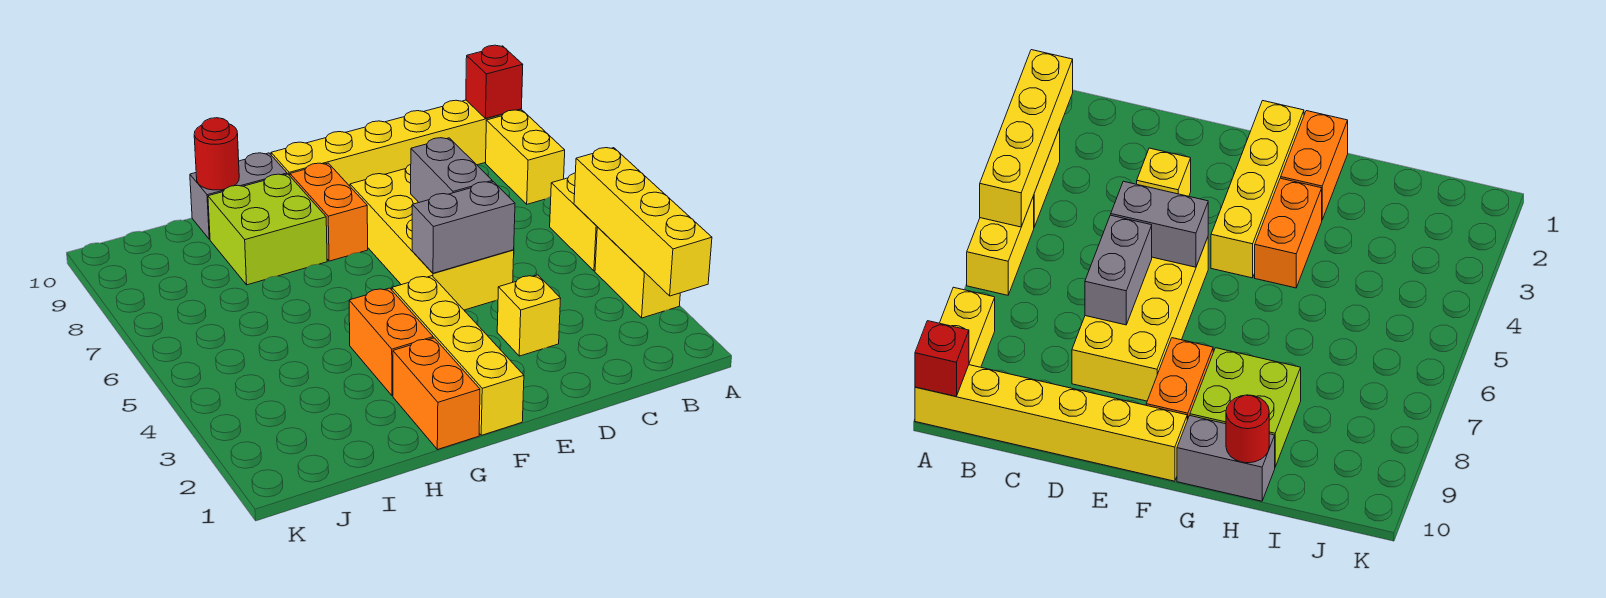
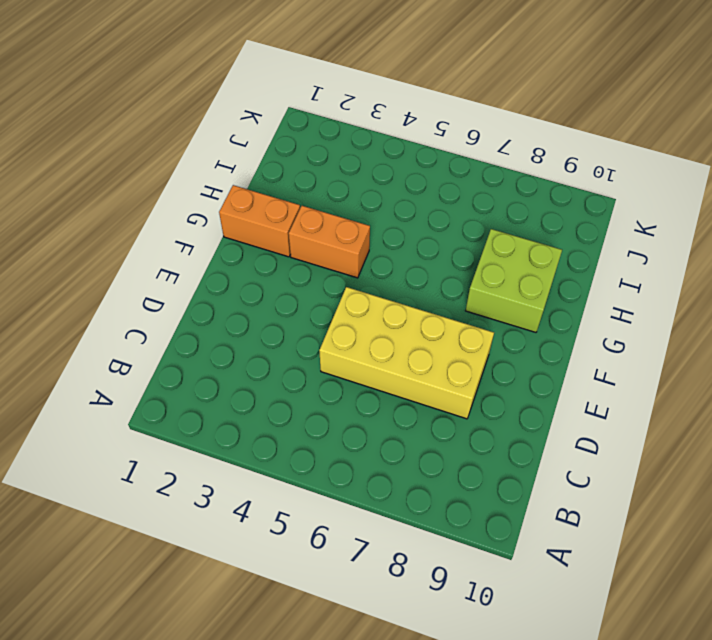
none -> yellow 1x2 brick [595,227,680,318]
none -> yellow 1x2 brick [550,173,597,271]
none -> yellow 1x2 brick [486,110,565,204]

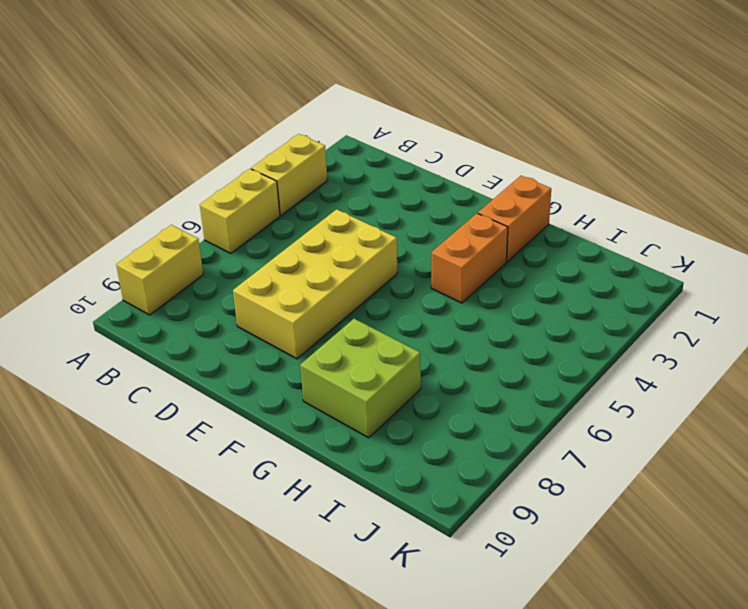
none -> yellow 1x6 brick [271,100,521,186]
none -> yellow 1x1 brick [497,275,561,356]
none -> yellow 1x4 brick [392,276,524,435]

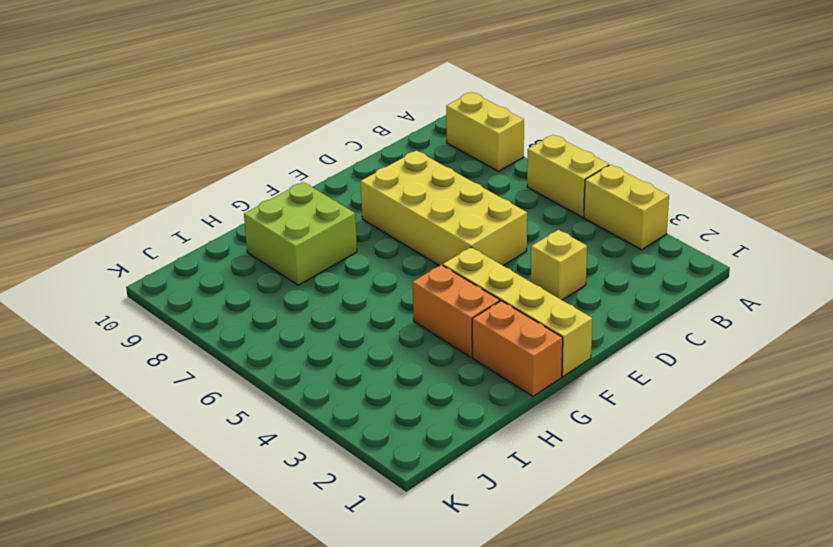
none -> yellow 1x6 brick [271,100,521,186]
none -> orange 1x2 brick [290,163,368,261]
none -> grey 1x2 brick [190,153,287,239]

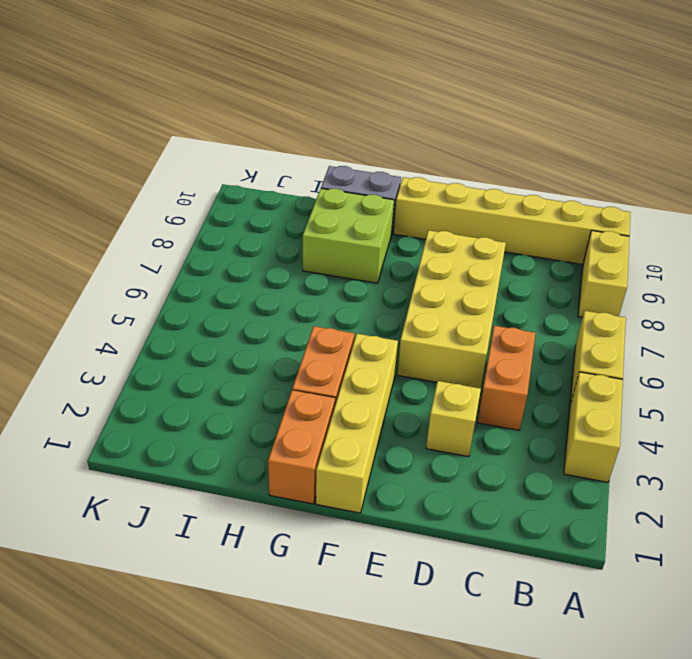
orange 1x2 brick [477,326,535,430] -> orange 1x2 brick moved to [290,163,368,261]
none -> yellow 1x4 brick [574,148,712,296]
none -> red 1x1 brick [466,45,523,119]
none -> grey 1x2 brick [412,182,515,273]

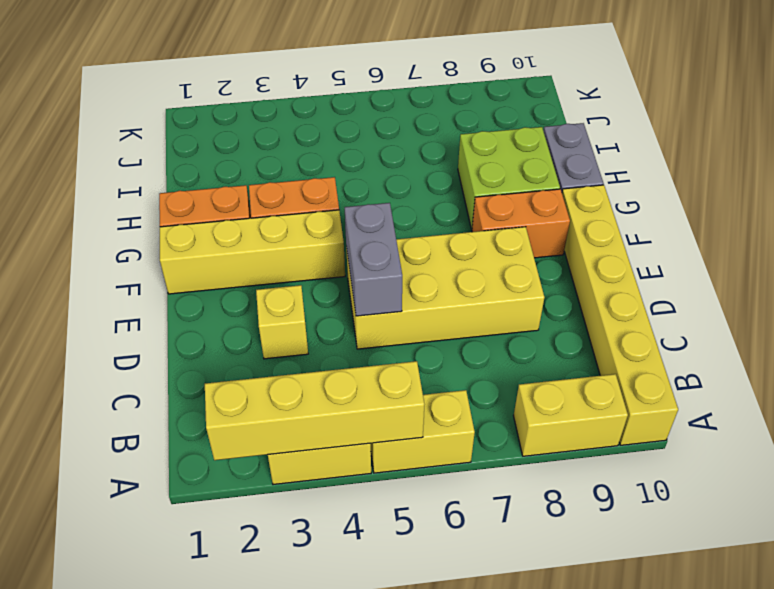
none -> red 1x1 brick [466,45,523,119]
none -> grey 1x2 brick [411,138,492,202]
none -> red 1x1 round brick [194,118,239,190]

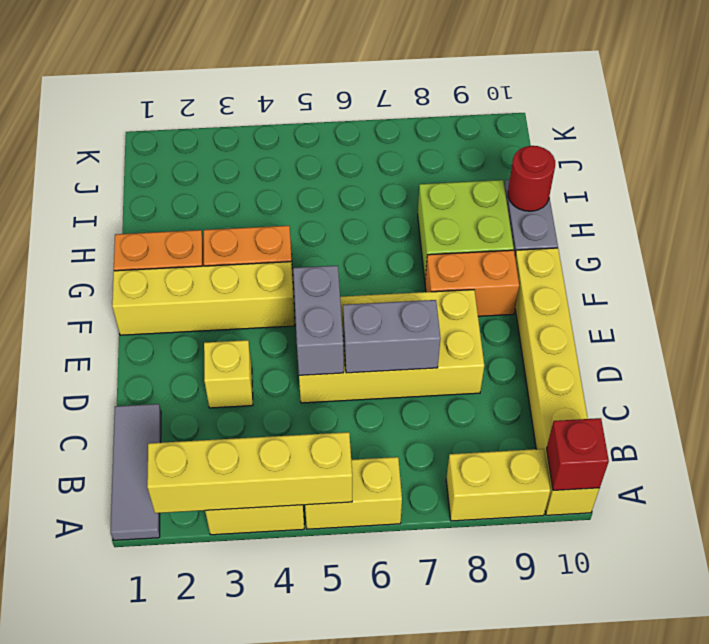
grey 1x3 tile [111,404,161,540] -> none

